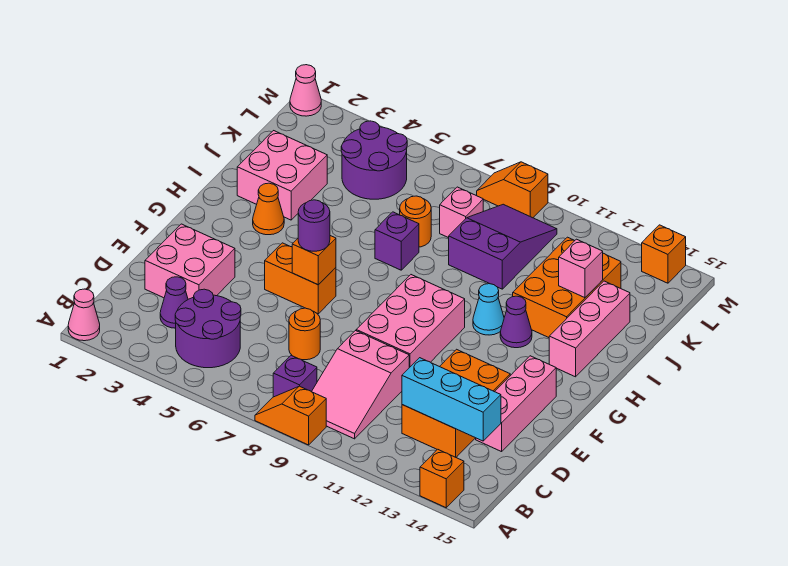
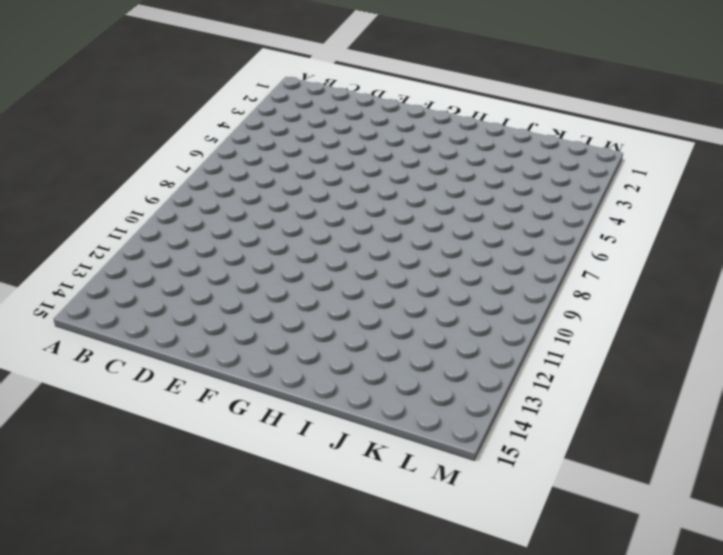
none -> pink 1x1 cone [68,289,100,341]
none -> orange 1x2 slope [255,386,326,445]
none -> orange 1x1 brick [420,449,464,508]
none -> purple 2x2 round brick [175,289,241,368]

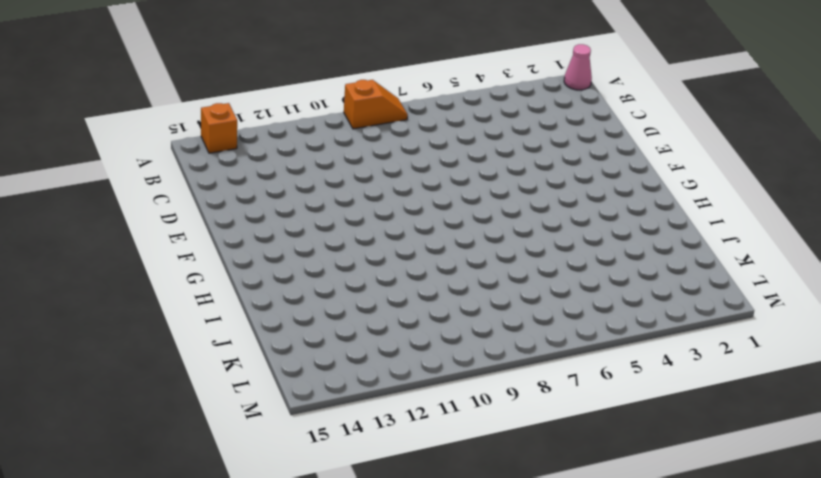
none -> purple 2x2 round brick [175,289,241,368]
none -> purple 1x1 brick [273,356,317,397]
none -> pink 2x3 slope [312,331,409,439]
none -> purple 1x1 cone [160,277,188,328]

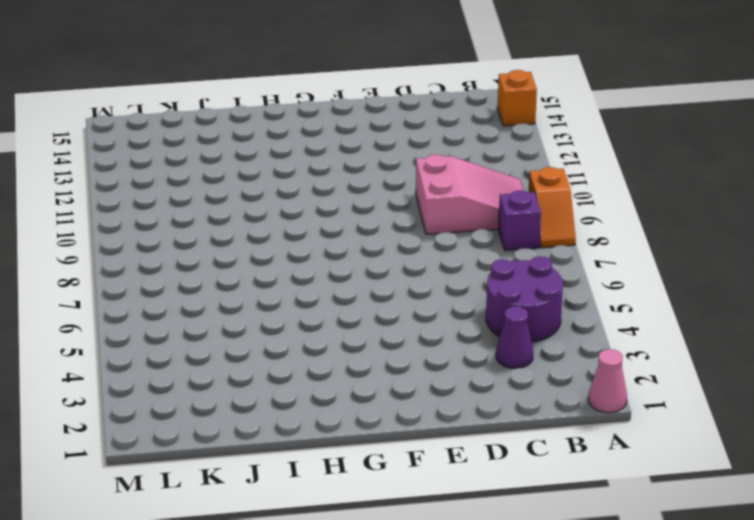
none -> orange 2x3 brick [402,349,510,457]
none -> pink 2x2 brick [145,224,235,299]
none -> orange 1x1 round brick [289,308,320,360]
none -> pink 1x3 brick [476,356,556,452]

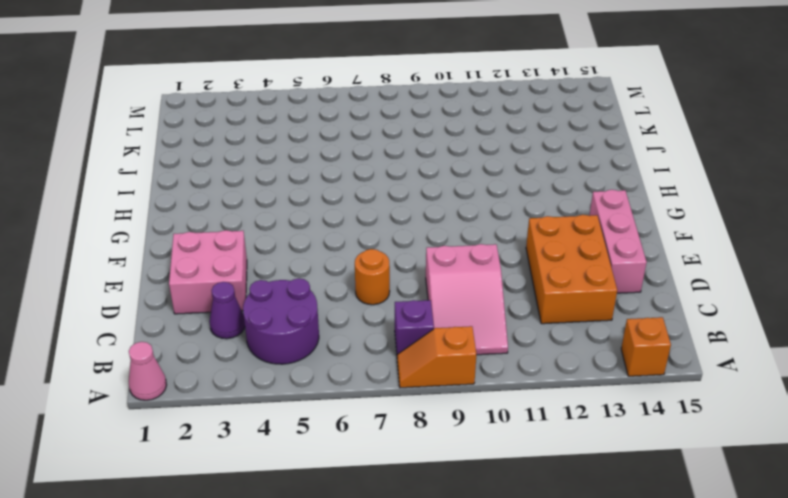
none -> pink 2x3 brick [356,275,465,368]
none -> orange 1x2 brick [265,243,336,314]
none -> orange 1x1 cone [253,183,284,235]
none -> cyan 1x1 cone [473,284,504,335]

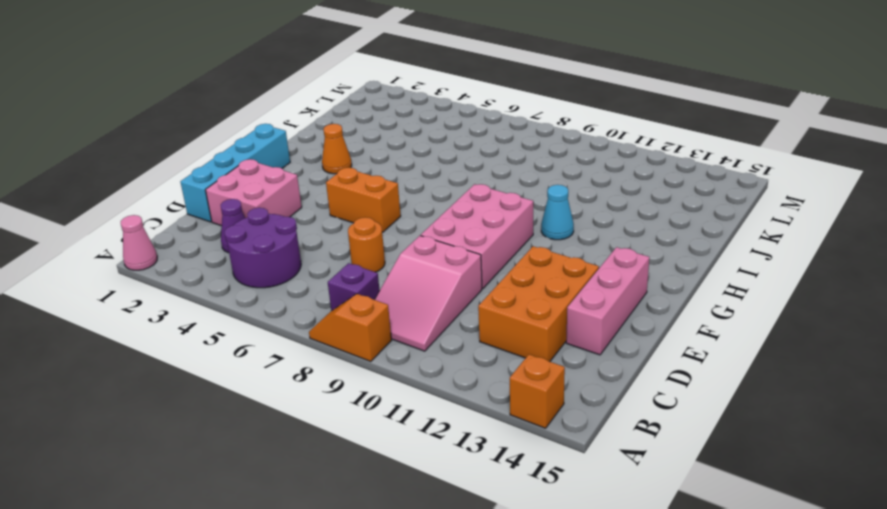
cyan 1x4 brick [181,124,290,222] -> none
none -> purple 1x1 cone [500,296,532,348]
none -> pink 1x3 brick [549,281,630,377]
none -> pink 2x2 brick [237,131,327,220]
none -> purple 1x1 brick [375,212,419,270]

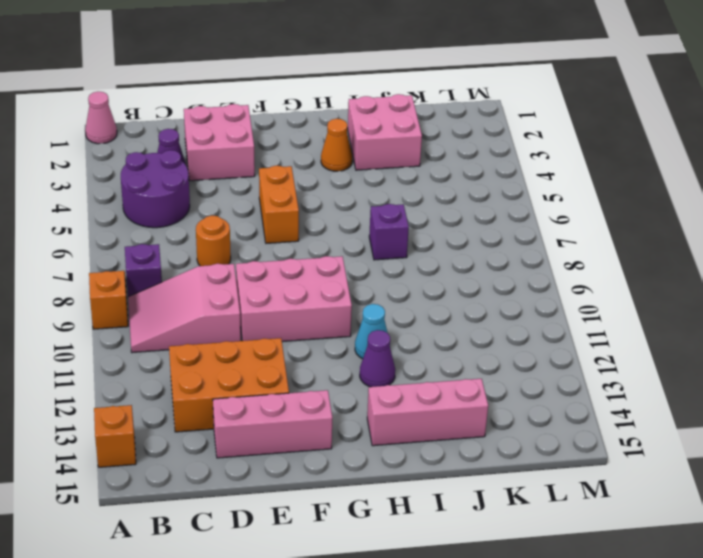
none -> orange 2x3 brick [513,237,621,338]
none -> orange 1x1 round brick [400,196,431,247]
none -> purple 2x3 slope [449,204,557,289]
none -> purple 2x2 round brick [341,121,407,199]

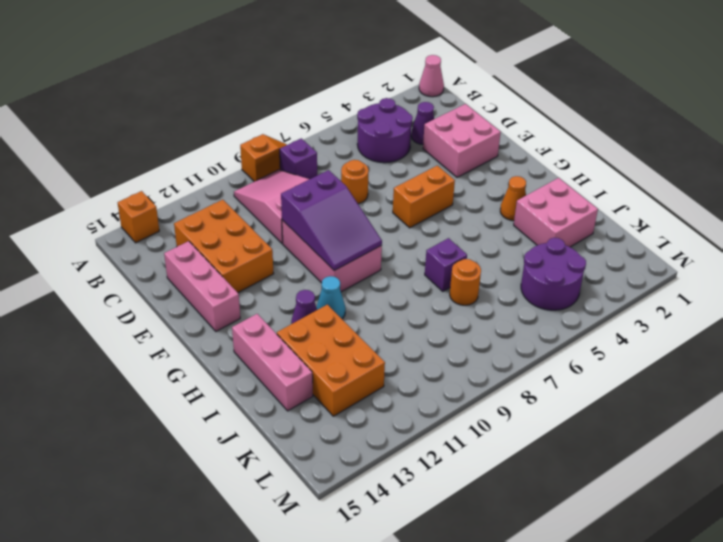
purple 2x3 slope [281,170,382,271] -> purple 2x3 slope moved to [449,204,557,289]
none -> pink 1x1 brick [440,187,483,238]
none -> pink 1x1 cone [290,65,321,116]
none -> orange 1x2 slope [477,162,548,218]
none -> orange 1x1 brick [642,225,686,283]

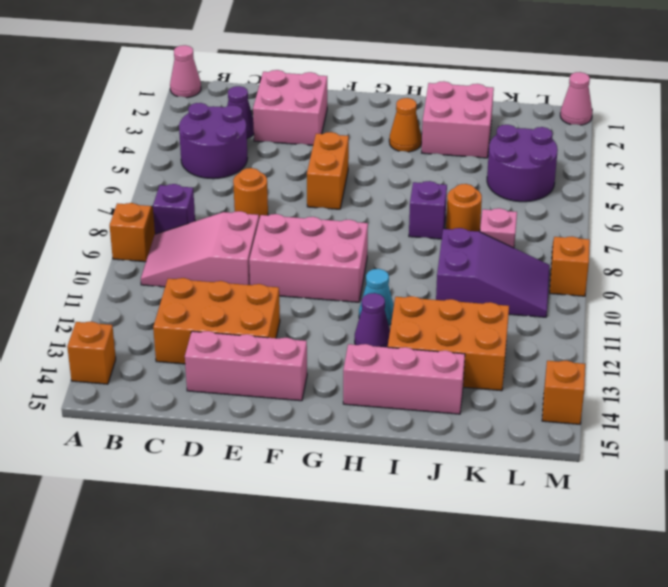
none -> cyan 1x3 brick [402,358,501,441]
none -> orange 1x1 brick [292,236,336,285]
none -> pink 1x1 brick [559,239,603,298]
none -> purple 1x1 round brick [298,200,330,251]

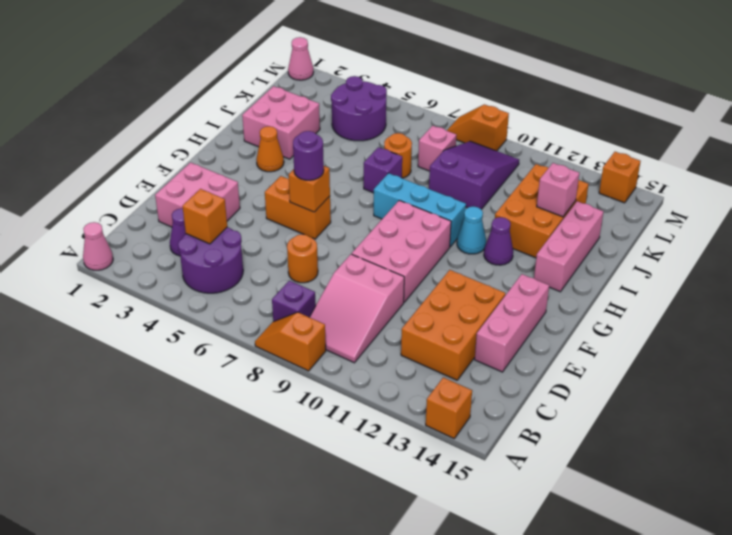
orange 1x1 brick [182,189,227,244] -> none
cyan 1x3 brick [374,173,466,247] -> cyan 1x3 brick moved to [402,358,501,441]

